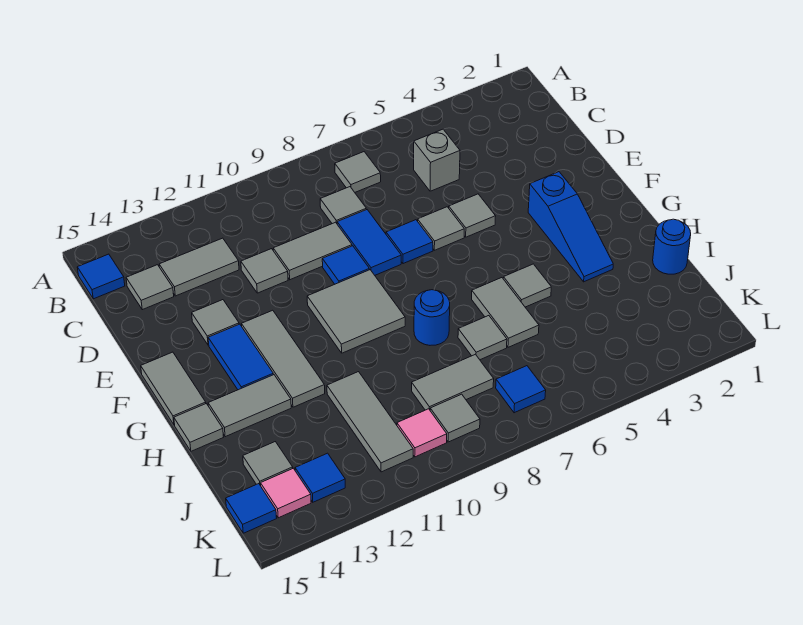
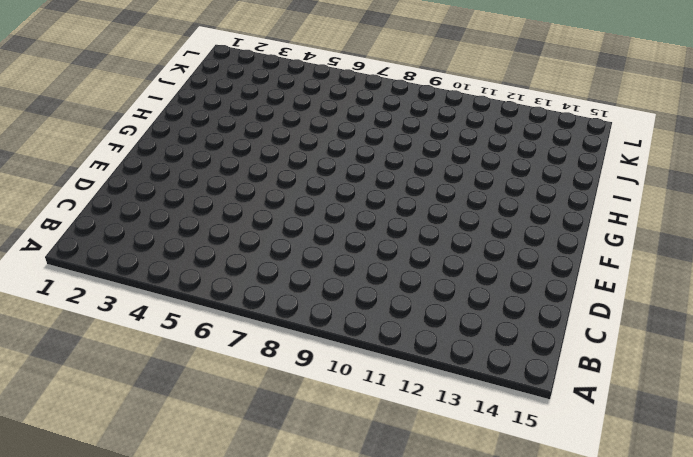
none -> grey 1x1 tile [335,152,381,192]
none -> blue 1x1 tile [77,254,125,299]
none -> grey 1x1 brick [414,129,460,191]
none -> grey 1x1 tile [320,187,366,224]

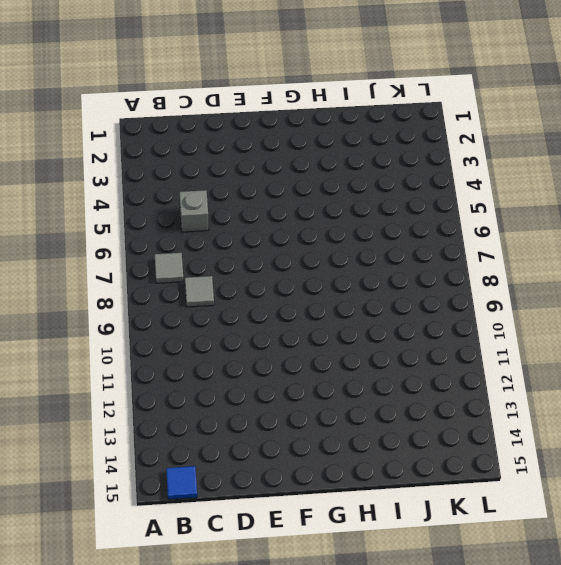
none -> grey 1x2 tile [159,238,239,296]
none -> grey 1x1 tile [126,265,174,310]
none -> blue 1x2 tile [337,210,401,275]
none -> grey 1x2 tile [273,222,352,280]

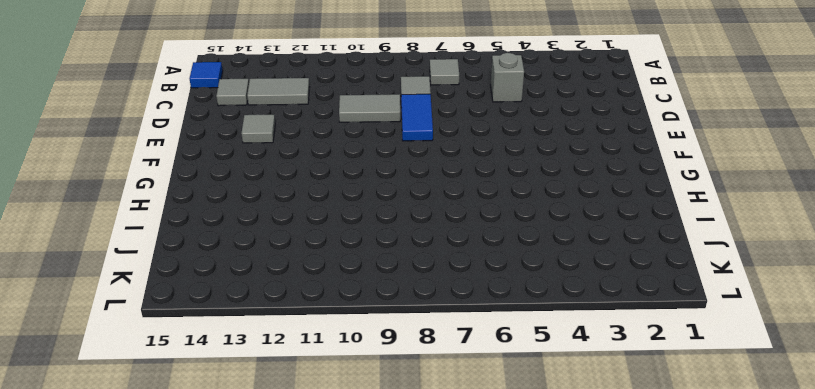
none -> grey 1x1 tile [241,249,288,293]
none -> grey 1x1 tile [449,194,496,237]
none -> grey 1x1 tile [418,207,464,250]
none -> blue 1x1 tile [386,220,433,264]

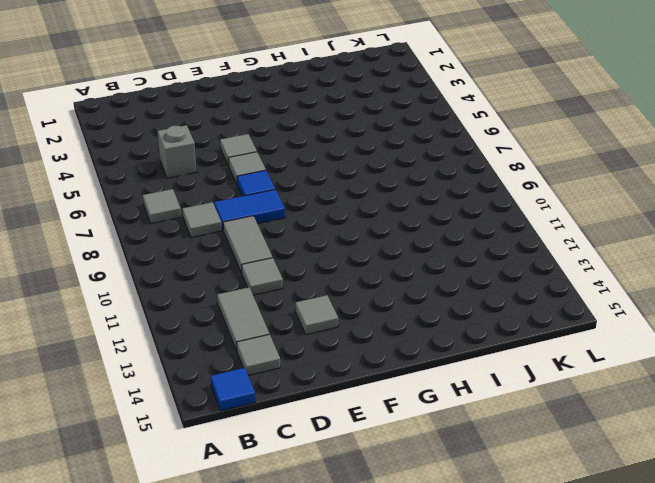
none -> blue 1x1 tile [322,246,369,284]
none -> blue 1x3 slope [528,172,613,282]
none -> grey 2x2 tile [307,270,405,353]
none -> grey 1x3 tile [242,310,325,407]

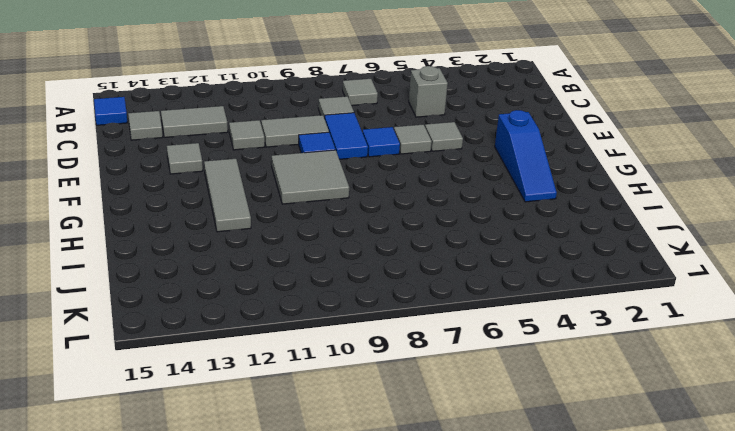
none -> blue 1x2 tile [208,324,273,390]
none -> grey 1x2 tile [141,352,206,425]
none -> grey 1x1 tile [503,264,551,307]
none -> grey 1x2 tile [472,278,539,347]

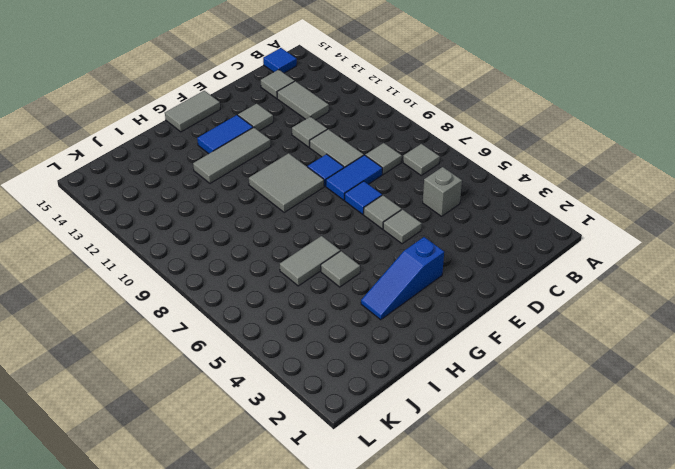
none -> blue 1x1 round brick [414,290,450,345]
none -> grey 1x2 tile [208,375,291,437]
none -> grey 1x1 tile [174,404,223,451]
none -> blue 1x1 round brick [653,219,691,274]

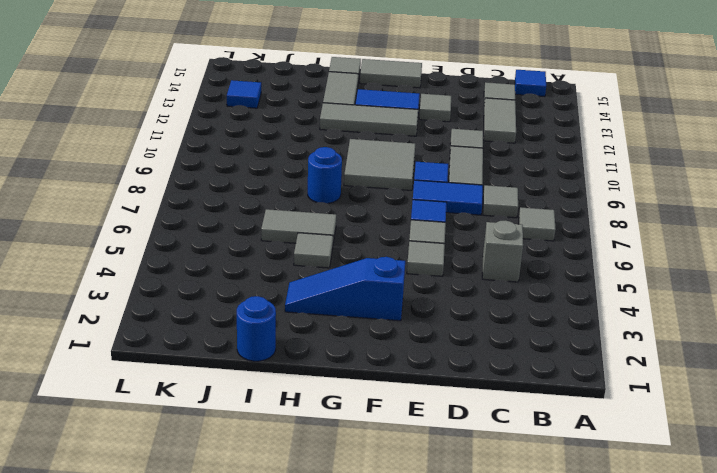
none -> grey 1x1 tile [458,316,507,360]
none -> grey 1x3 tile [327,372,413,472]
none -> grey 1x2 tile [412,354,494,410]
none -> grey 1x1 tile [243,442,293,486]

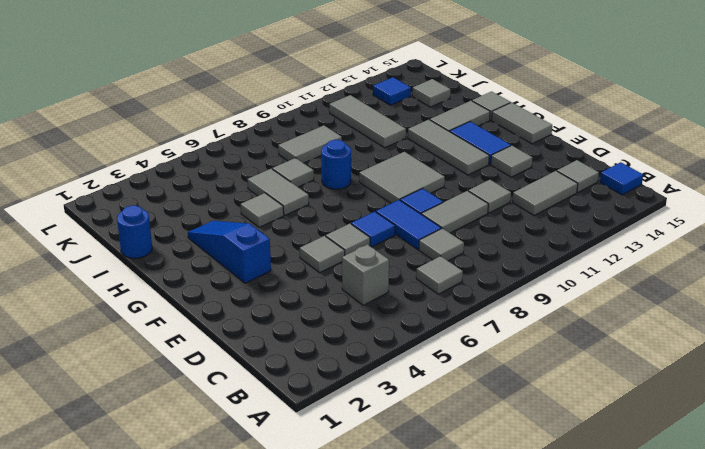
none -> blue 1x1 tile [496,366,546,413]
none -> grey 1x1 tile [430,394,480,442]
none -> pink 1x1 tile [397,409,447,457]
none -> pink 1x1 tile [261,468,311,518]

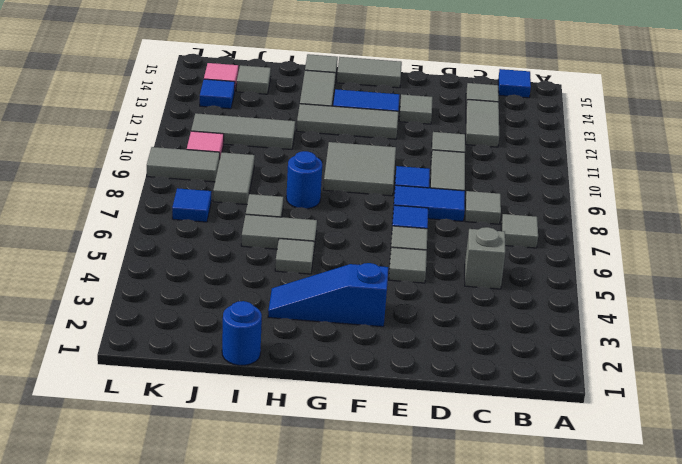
grey 1x2 tile [147,147,220,182] -> grey 1x1 tile [430,394,480,442]
none -> blue 1x1 tile [226,484,277,533]

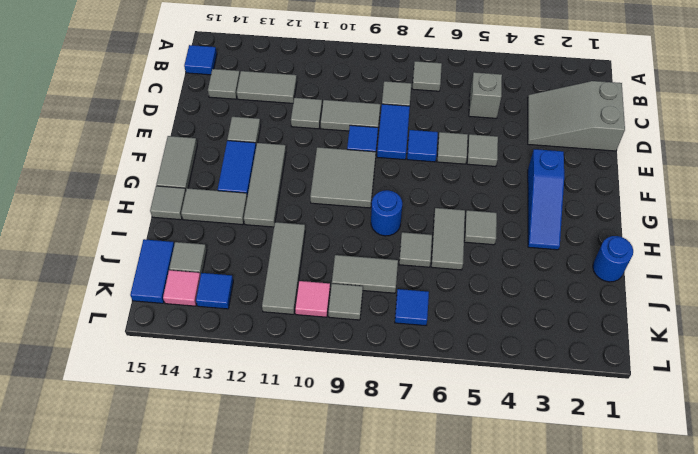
grey 2x3 slope [528,81,625,151] -> none
blue 1x2 tile [130,239,174,303] -> blue 1x1 tile [226,484,277,533]

